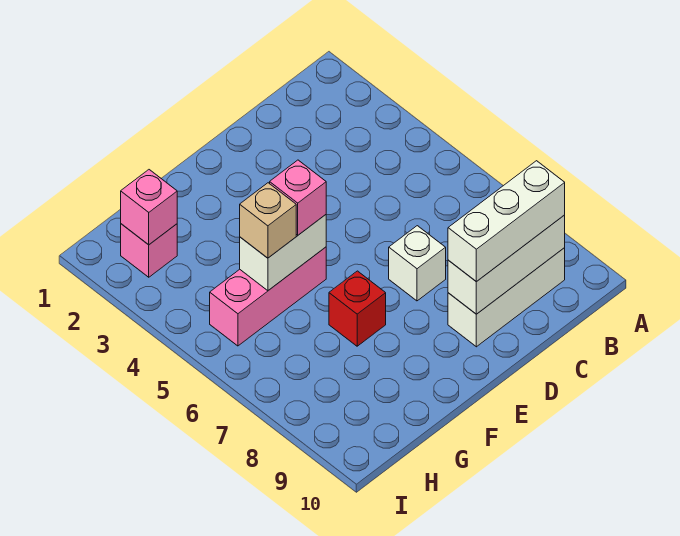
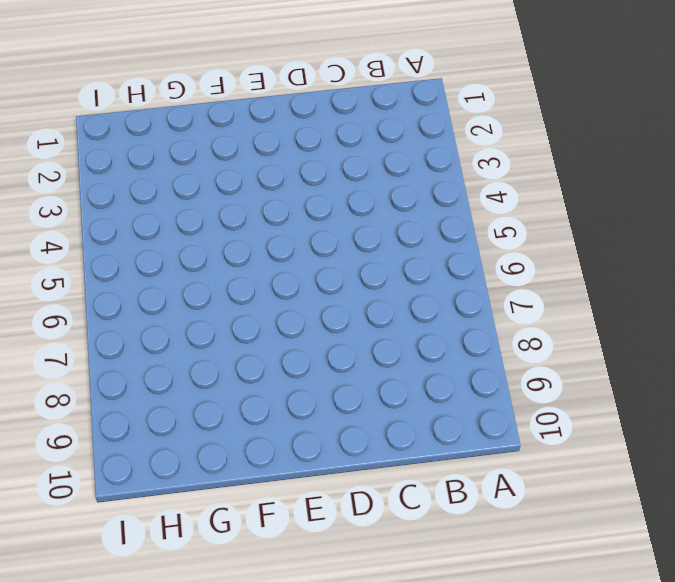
none -> white 1x3 brick [448,248,565,347]
none -> white 1x1 brick [389,226,446,301]

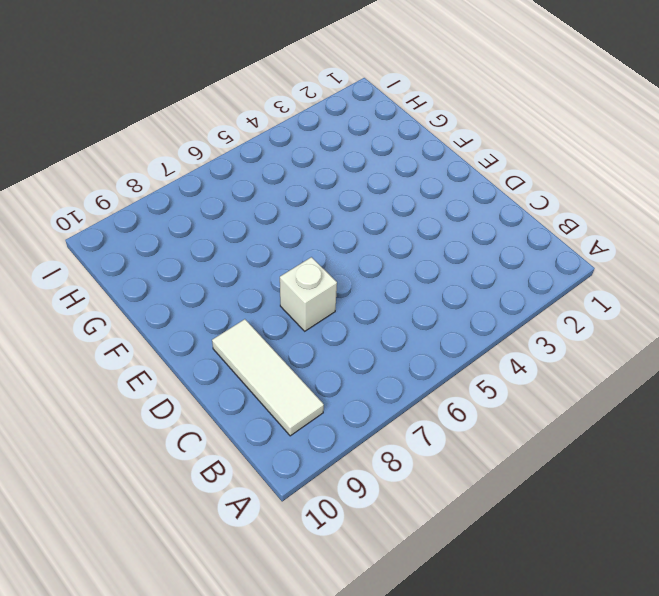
white 1x3 tile [212,319,324,436] -> white 1x3 brick [448,248,565,347]
none -> pink 1x3 brick [210,247,326,346]
none -> red 1x1 brick [329,271,386,346]

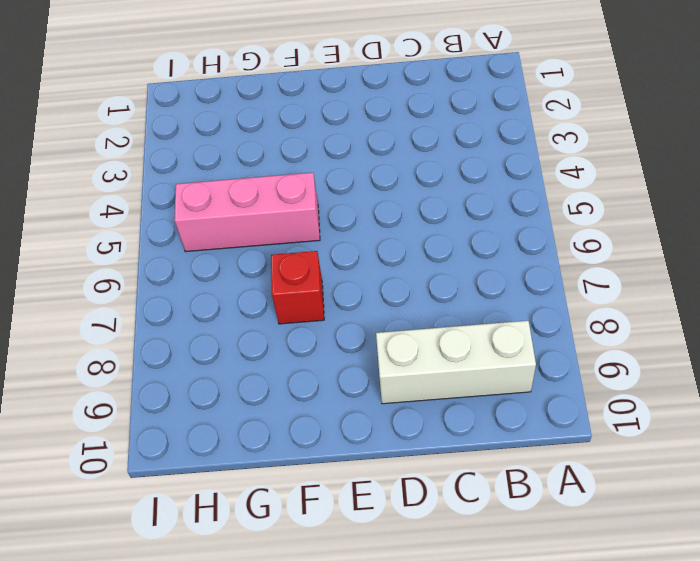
none -> white 1x1 brick [389,226,446,301]
none -> pink 1x1 brick [121,224,177,277]

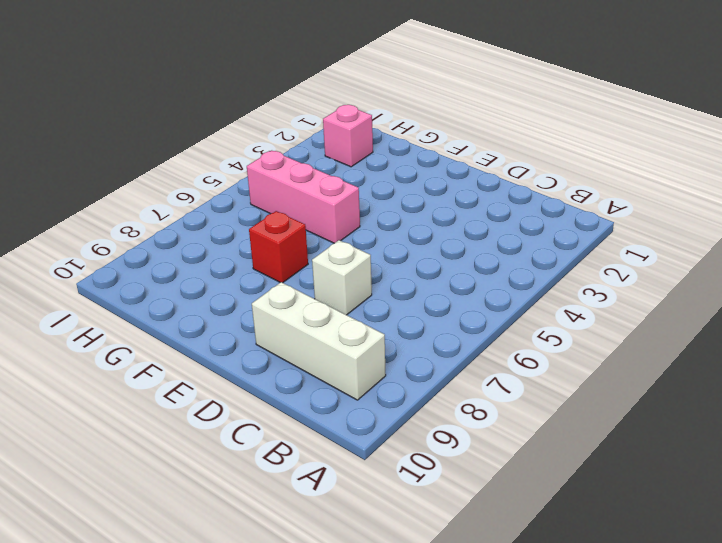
none -> white 1x3 brick [448,215,565,314]
none -> white 1x2 brick [240,215,326,291]

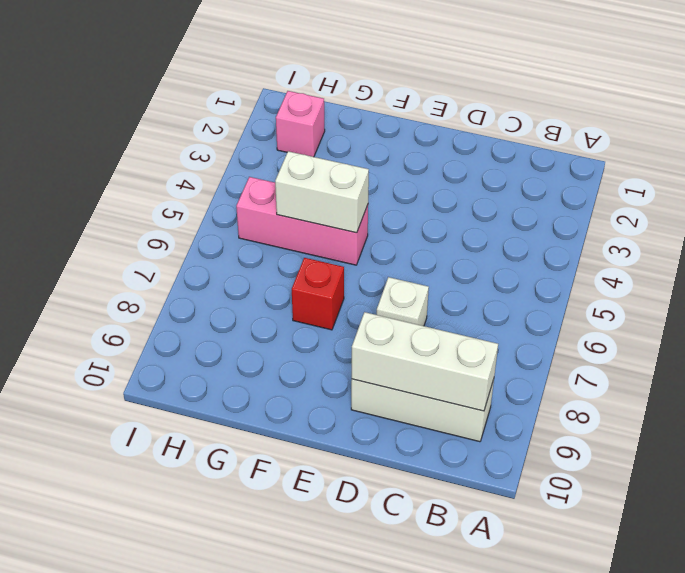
none -> pink 1x1 brick [121,170,177,245]
none -> white 1x3 brick [448,161,565,282]

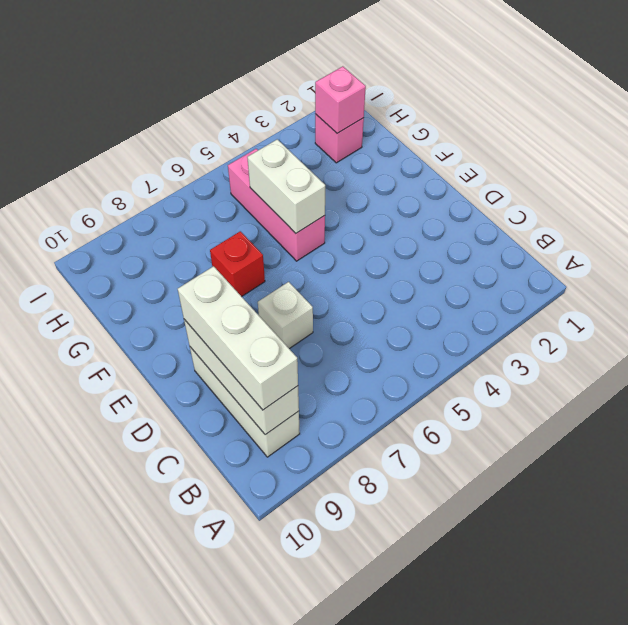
none -> pink 1x1 brick [270,160,326,235]
none -> tan 1x1 brick [240,183,296,258]

